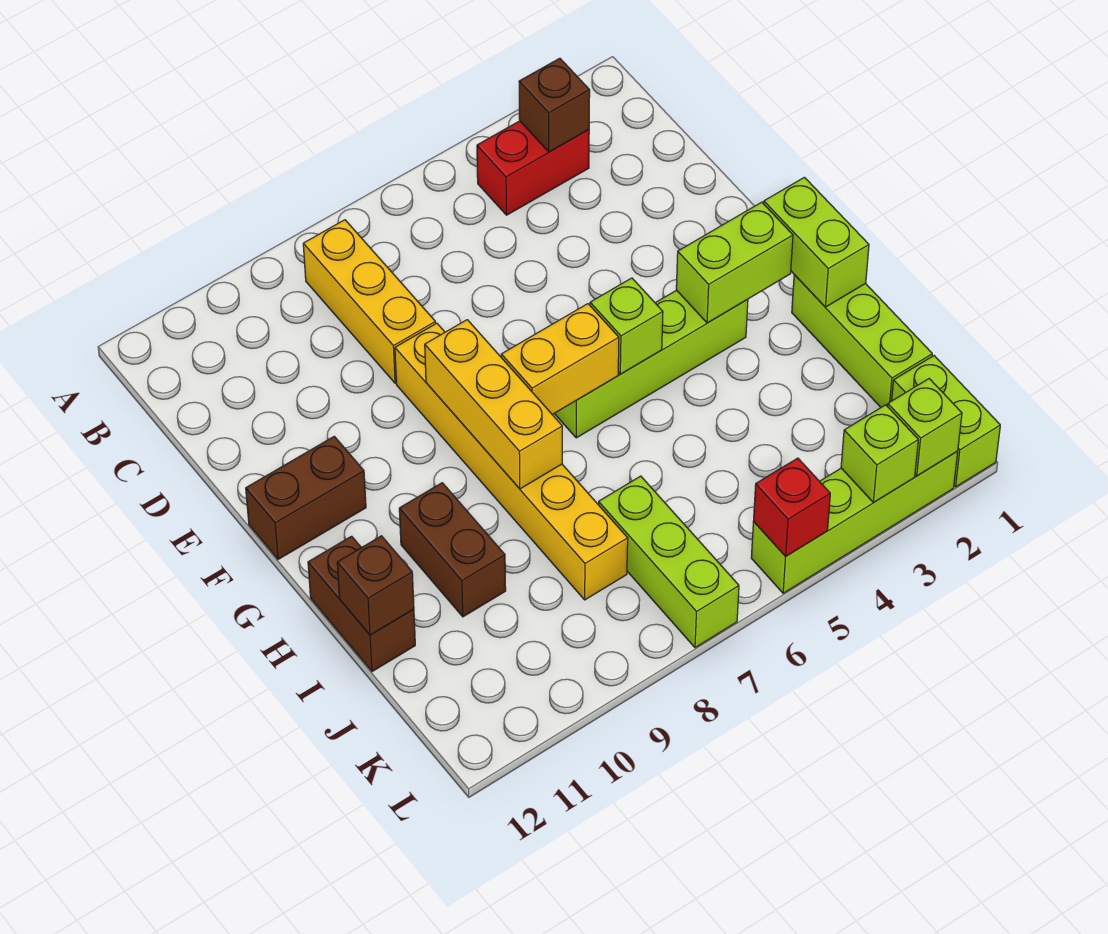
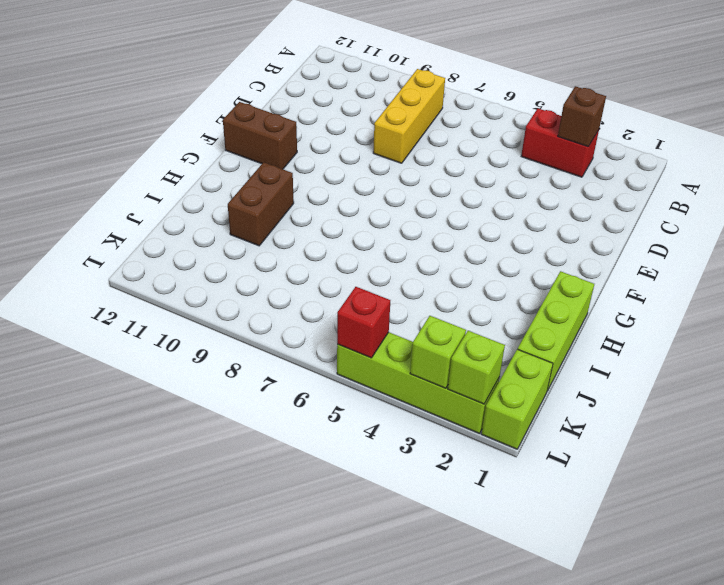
none -> yellow 1x6 brick [395,323,628,600]
none -> lime 1x4 brick [554,290,748,438]
none -> brown 1x2 brick [308,536,415,672]

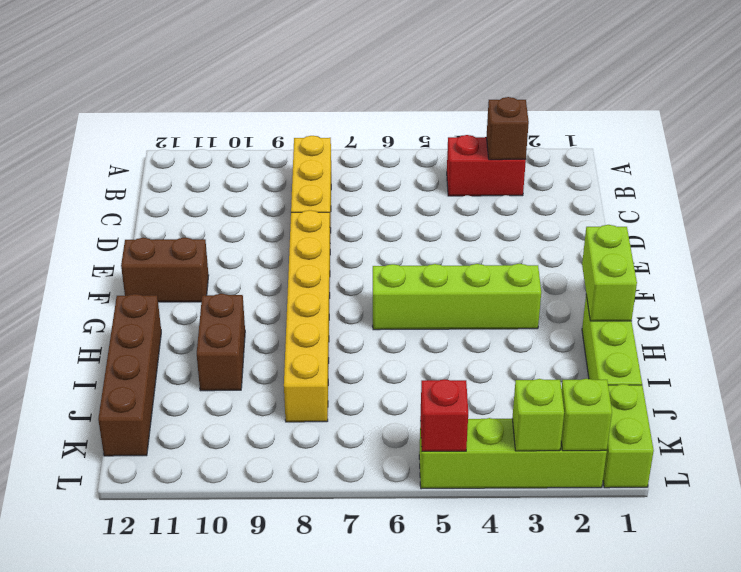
brown 1x4 brick [98,294,161,456] -> brown 1x2 brick [308,536,415,672]
none -> lime 1x3 brick [598,476,739,648]
none -> yellow 1x3 brick [425,320,562,489]
none -> lime 1x2 brick [676,202,793,323]

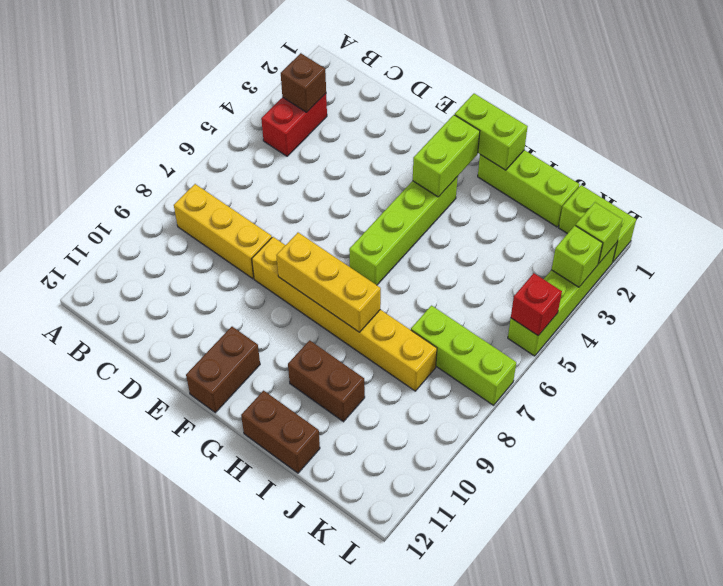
none -> lime 1x1 brick [590,278,663,374]
none -> yellow 1x2 brick [501,304,619,414]
none -> brown 1x1 brick [337,536,414,635]

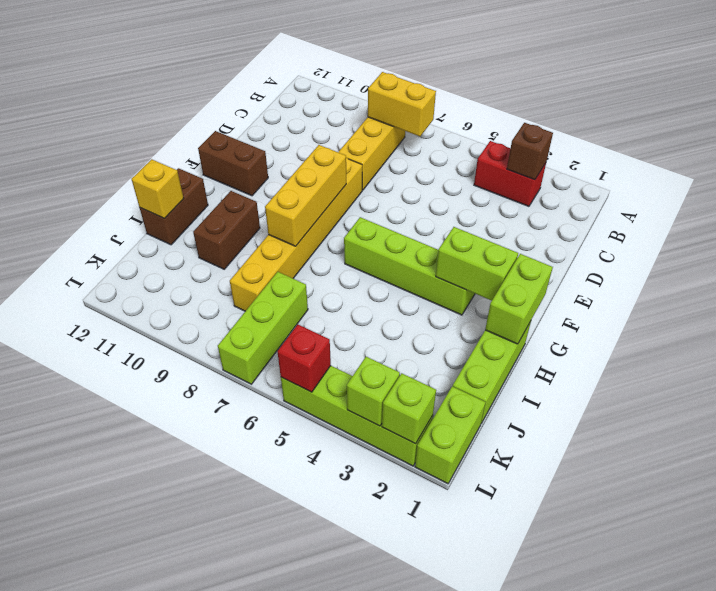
yellow 1x2 brick [368,72,436,136] -> yellow 1x2 brick moved to [501,304,619,414]
yellow 1x1 brick [132,159,184,219] -> brown 1x1 brick [337,536,414,635]
none -> lime 1x1 brick [590,278,663,374]

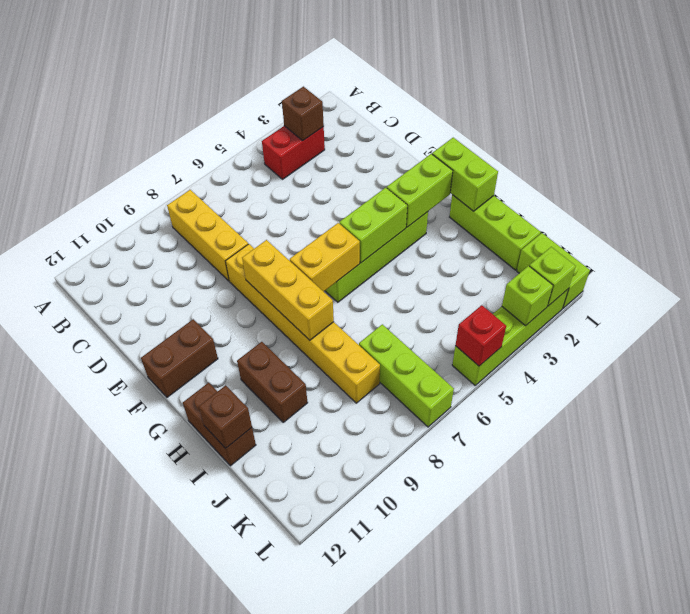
lime 1x2 brick [339,188,407,263] -> lime 1x1 brick [590,278,663,374]

